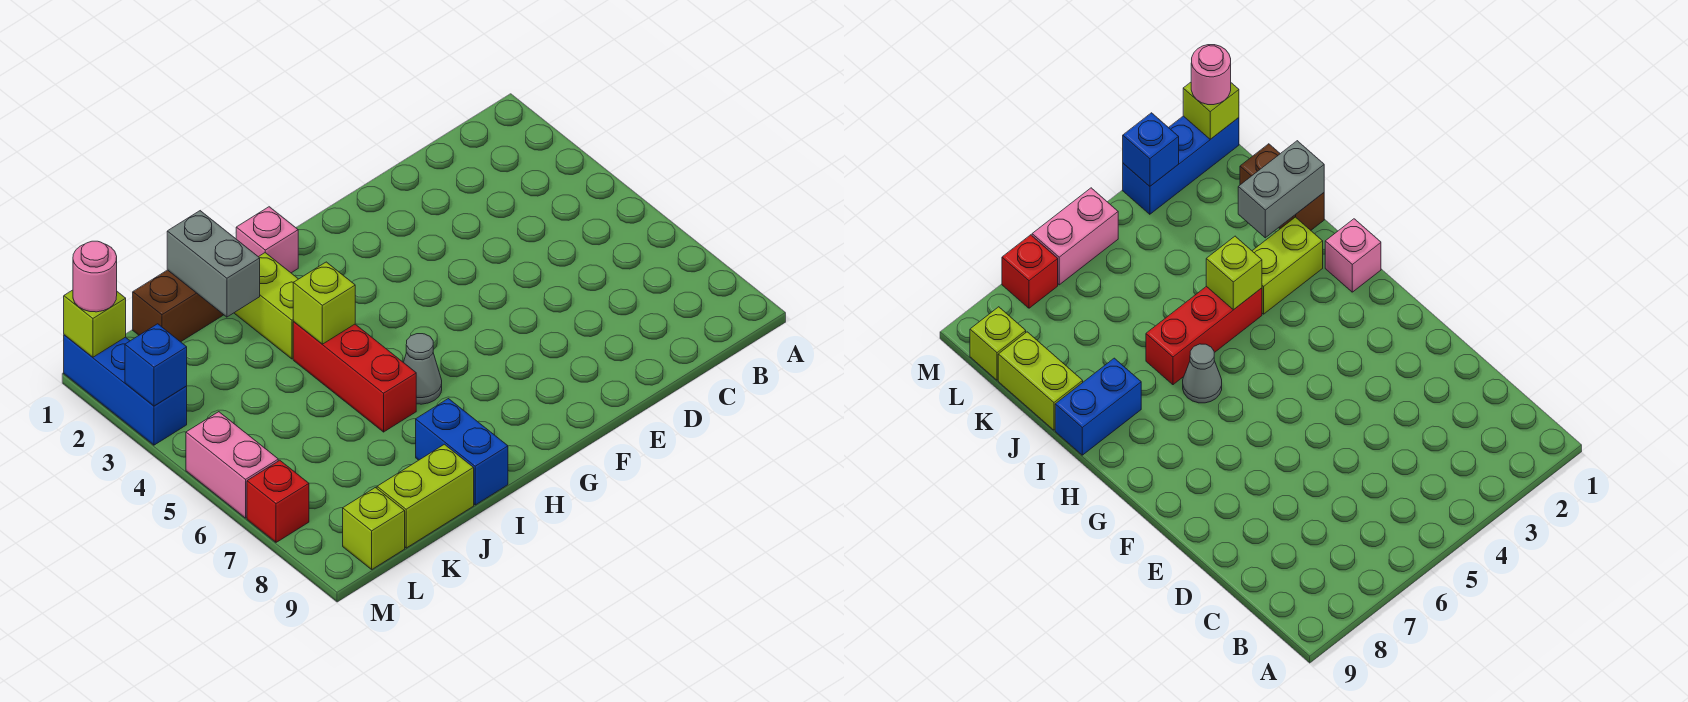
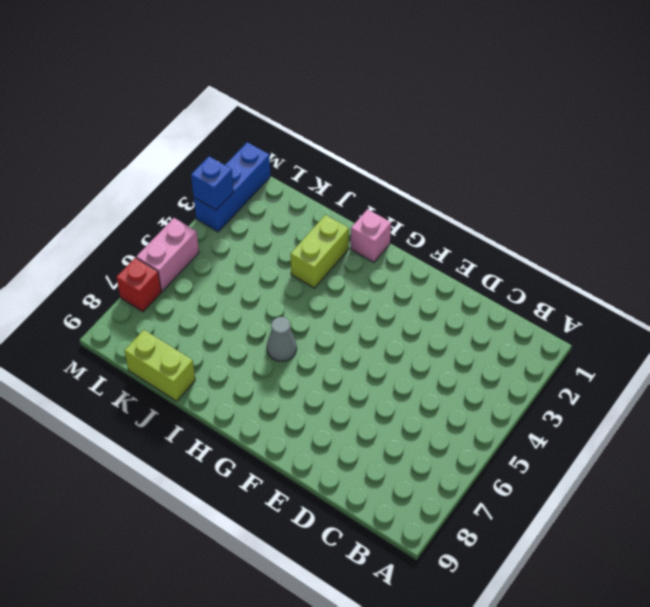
none -> red 1x3 brick [293,322,416,432]
none -> blue 1x2 brick [416,399,508,505]
none -> brown 1x2 brick [133,270,223,342]

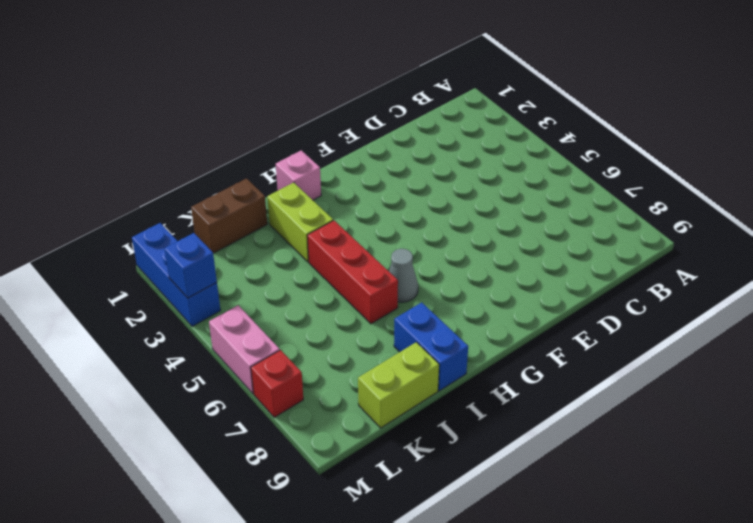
none -> lime 1x1 brick [343,488,405,569]
none -> lime 1x1 brick [293,262,355,344]
none -> grey 1x2 brick [167,211,260,317]

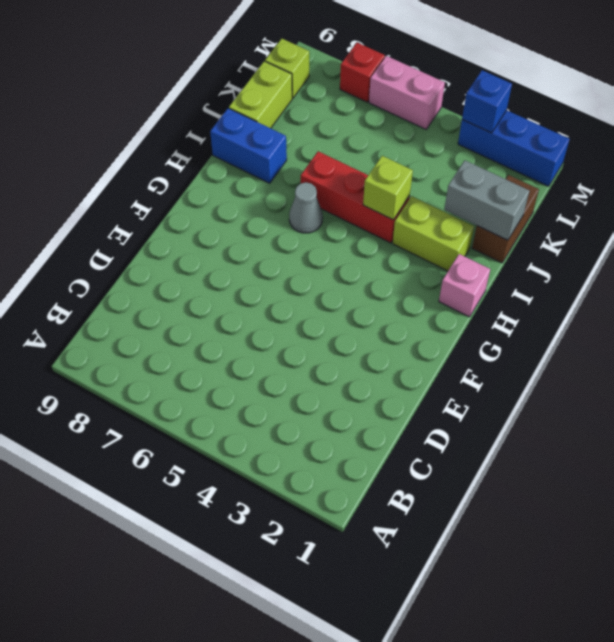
none -> lime 1x1 brick [64,290,126,357]
none -> pink 1x1 round brick [73,241,117,312]

